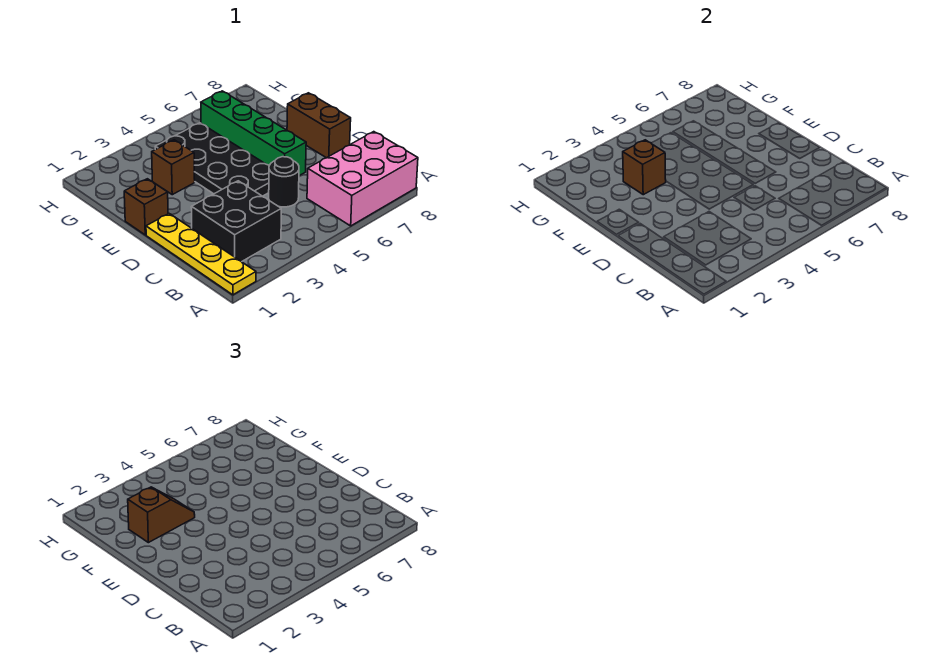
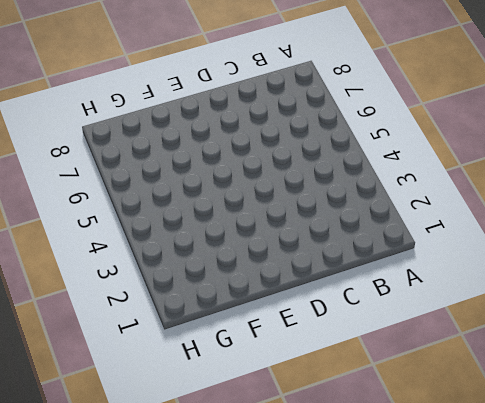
none -> yellow 1x4 plate [146,214,256,295]
none -> pink 2x3 brick [307,132,418,226]

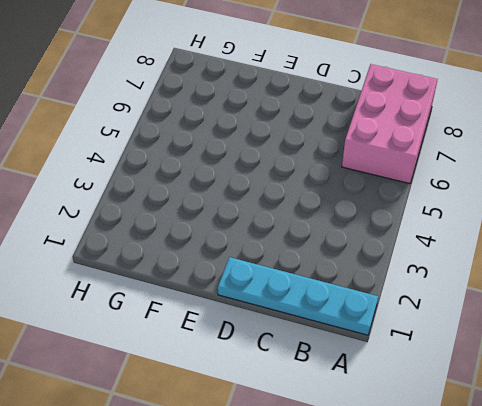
cyan 1x4 plate [218,257,378,335] -> yellow 1x4 plate [146,214,256,295]
none -> black 2x2 brick [191,181,281,262]
none -> black 1x1 round brick [269,157,299,207]

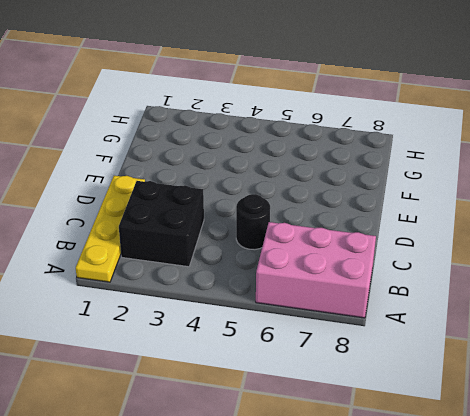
none -> black 2x4 plate [155,123,269,196]
none -> green 1x4 brick [201,91,306,176]

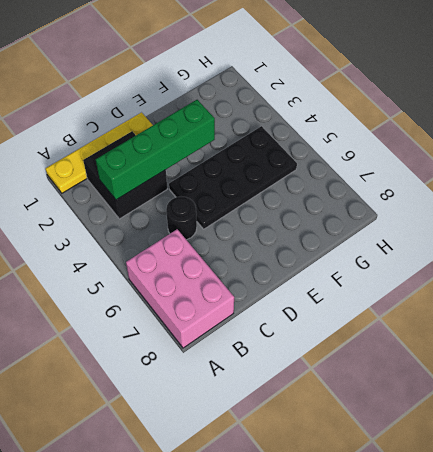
green 1x4 brick [96,100,215,200] -> green 1x4 brick moved to [201,91,306,176]
none -> brown 1x2 brick [287,93,351,158]
none -> brown 1x1 brick [124,179,168,235]

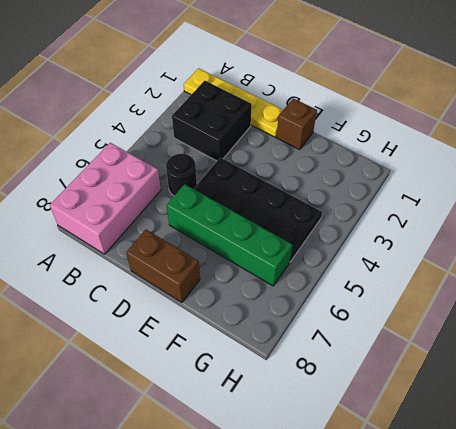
none -> brown 1x1 brick [152,140,195,195]
none -> brown 1x1 brick [623,140,666,195]

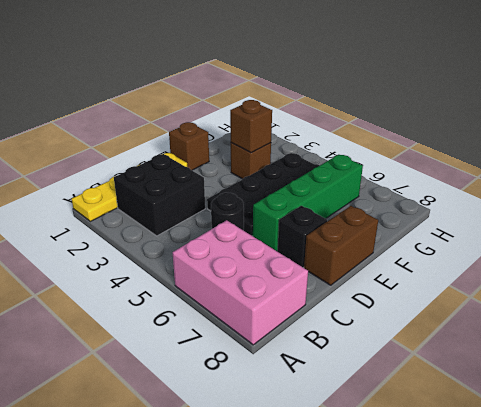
black 1x1 brick [277,206,327,268] -> none
none -> brown 1x2 slope [128,487,195,543]

